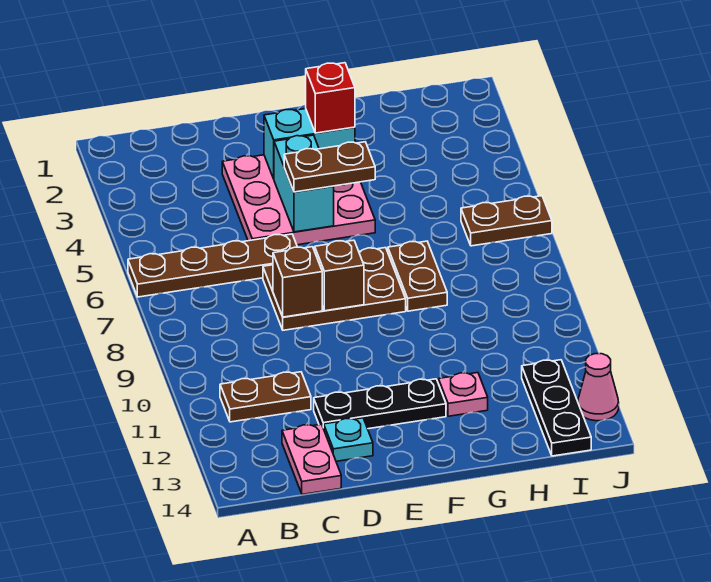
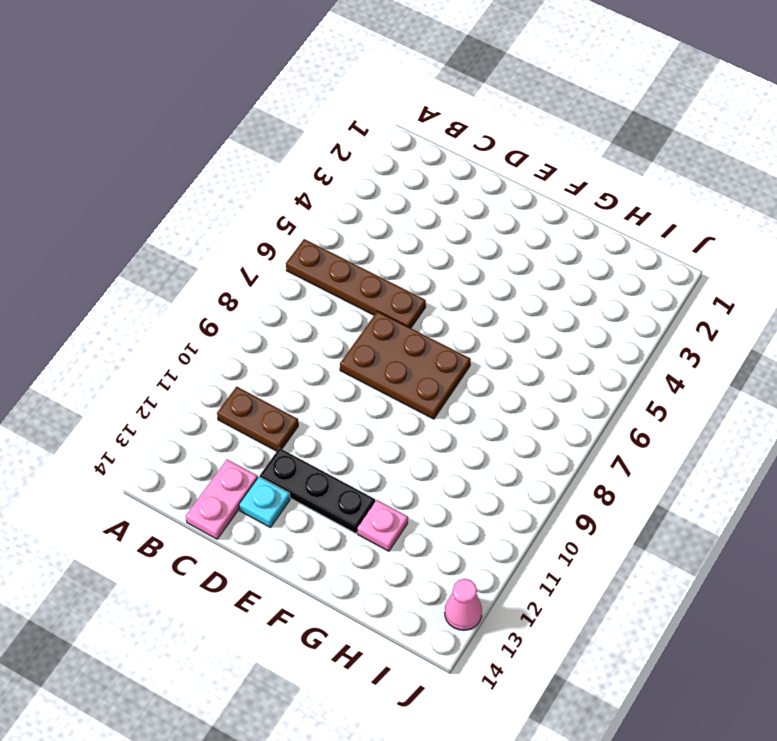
none -> pink 3x3 plate [222,155,375,245]
none -> brown 1x2 plate [388,241,447,311]
none -> brown 1x2 plate [461,196,552,246]

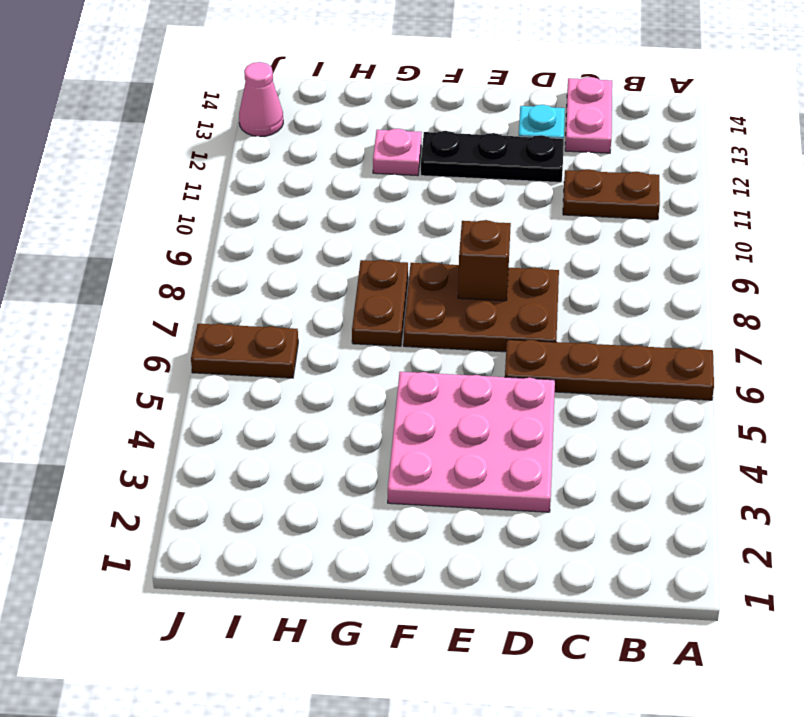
none -> black 1x3 plate [522,360,591,456]
none -> brown 1x1 brick [273,247,322,317]
none -> cyan 1x2 brick [264,109,355,179]

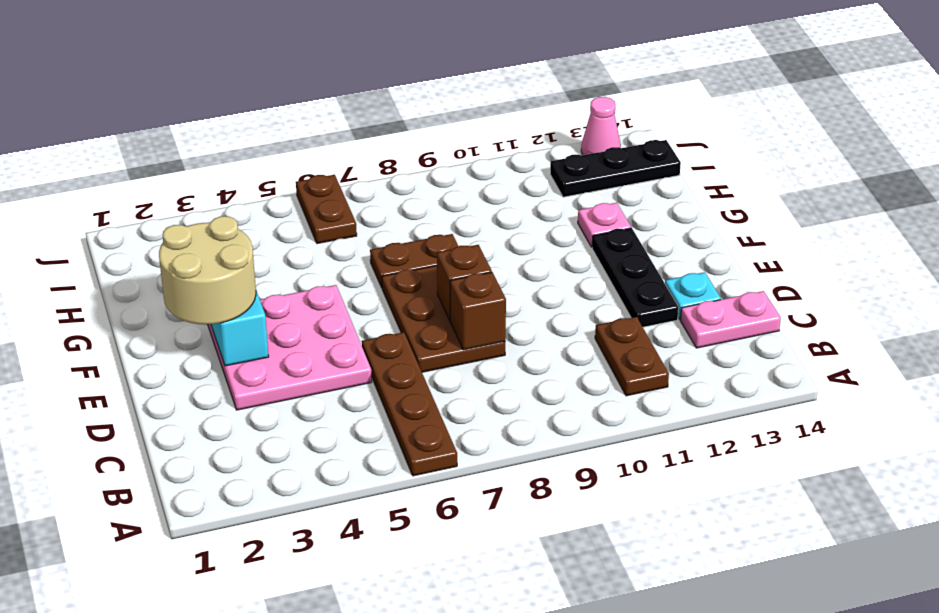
tan 2x2 round brick [159,216,256,325] -> red 1x1 brick [306,63,355,133]
none -> cyan 1x2 brick [274,135,334,232]
none -> brown 1x2 plate [284,142,375,192]

